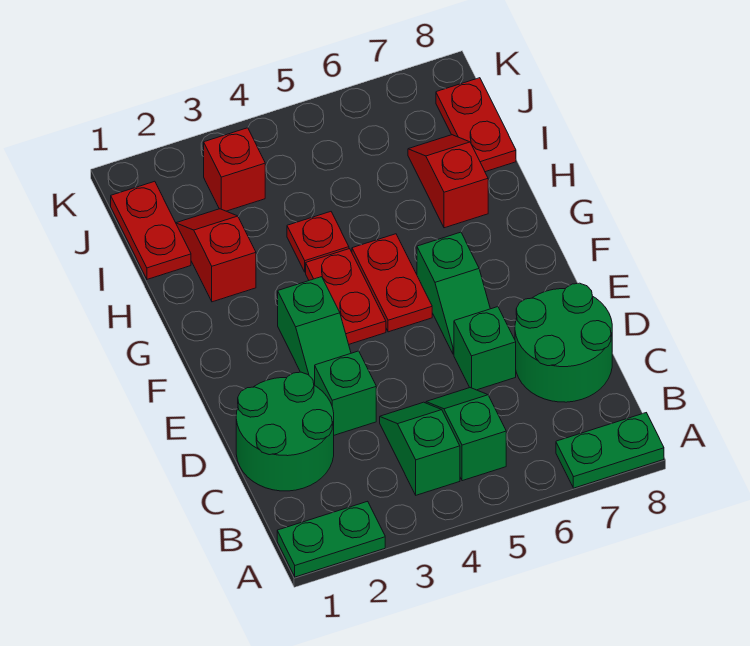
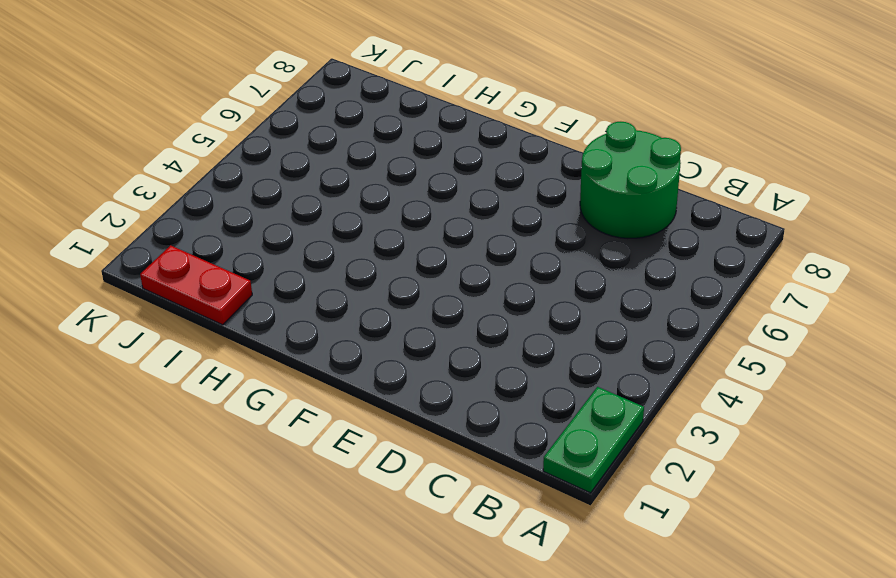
none -> green 1x2 plate [556,413,664,488]
none -> green 1x2 slope [380,402,460,495]
none -> green 1x2 slope [426,388,506,481]

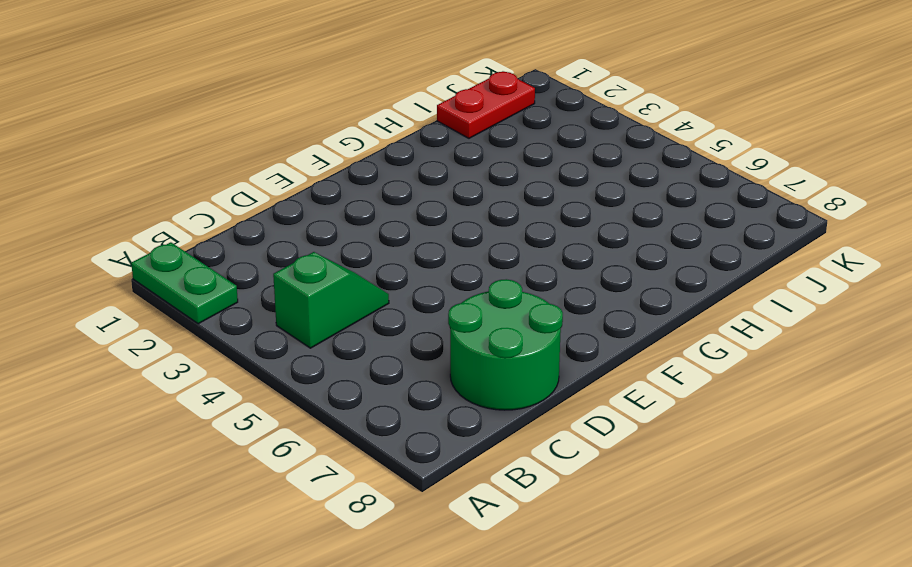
none -> green 1x2 plate [556,413,664,488]
none -> green 1x2 slope [426,388,506,481]
none -> green 2x2 round brick [236,372,334,491]

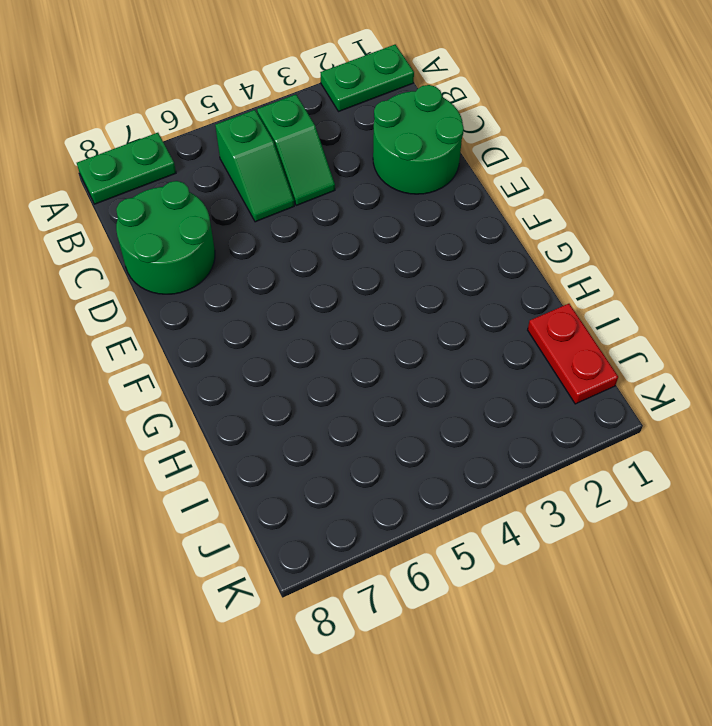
none -> green 1x1 brick [315,351,376,435]
none -> green 1x1 brick [454,307,516,390]
none -> green 1x2 slope [278,277,351,385]

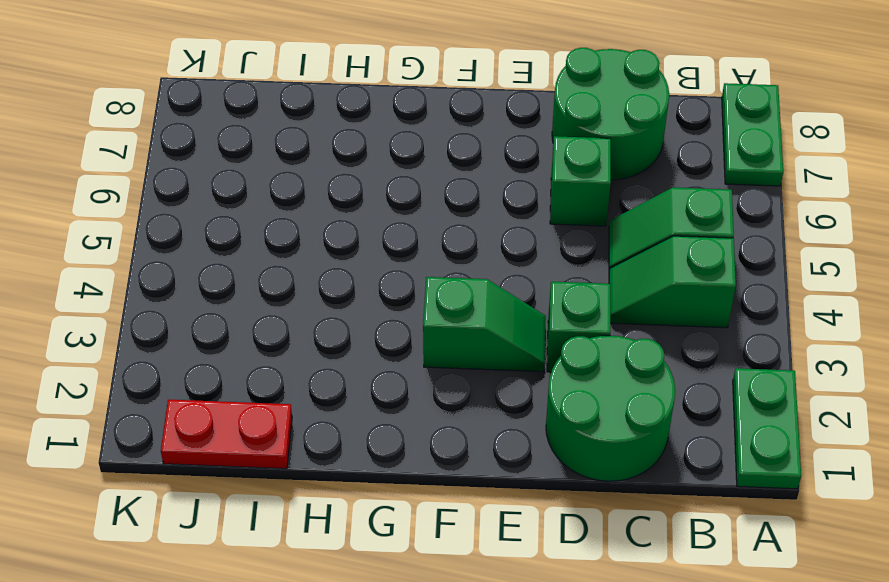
none -> green 1x2 slope [417,232,490,354]
none -> red 1x2 plate [306,249,386,344]
none -> red 1x2 plate [352,234,432,332]

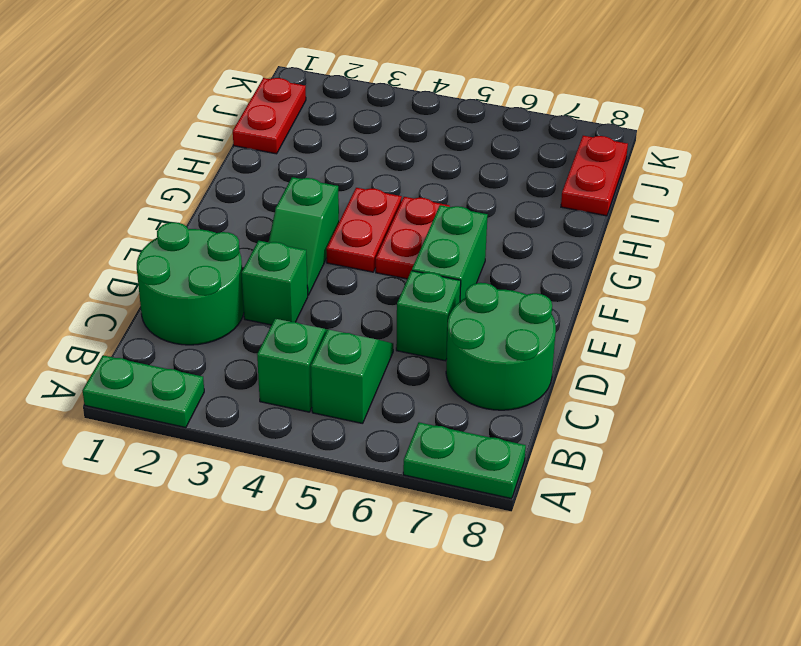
green 1x2 brick [412,205,488,301] -> green 1x2 slope [417,232,490,354]
none -> red 1x2 slope [176,209,256,302]
none -> red 1x1 plate [287,212,349,272]
none -> red 1x2 slope [408,135,488,228]

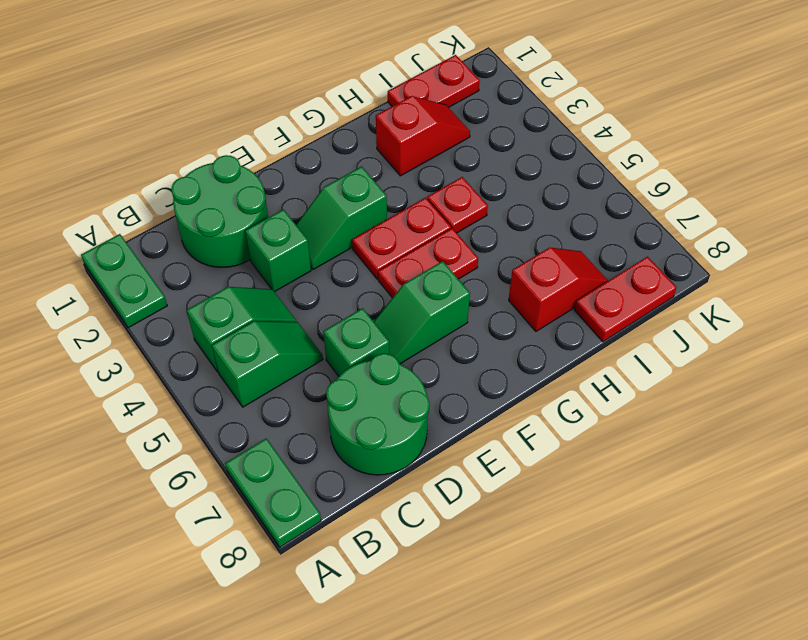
none -> red 1x1 brick [204,128,265,211]

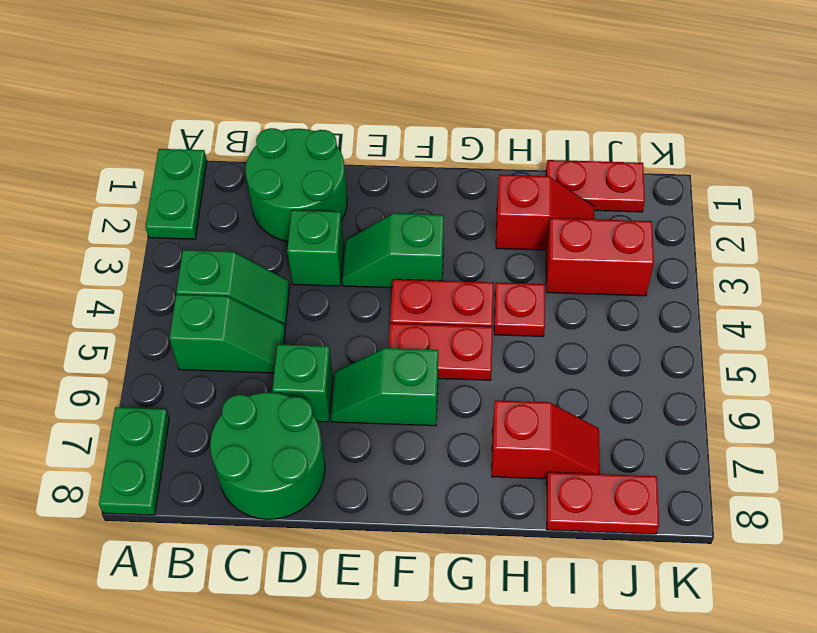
red 1x2 brick [546,218,654,296] -> red 1x1 brick [204,128,265,211]

